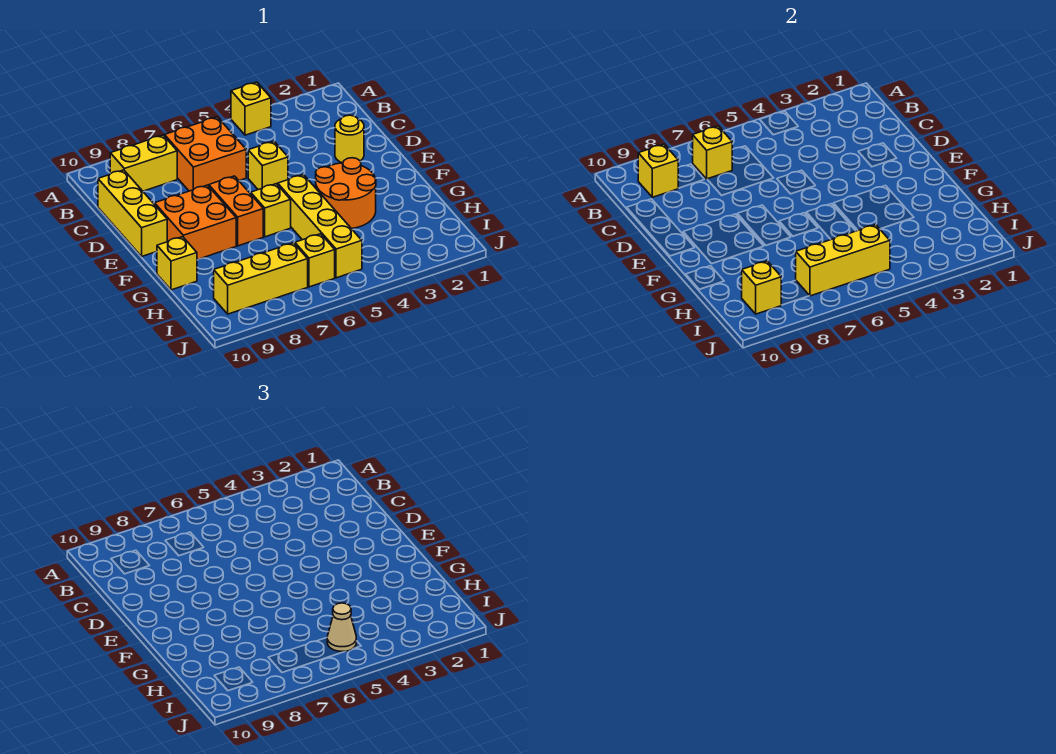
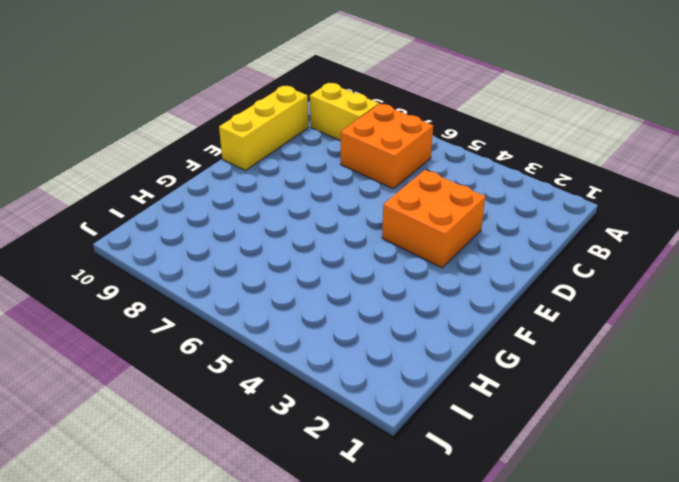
orange 2x2 brick [382,170,485,268] -> orange 2x2 brick moved to [155,185,236,260]
none -> yellow 1x1 brick [231,82,271,135]
none -> yellow 1x1 round brick [335,115,364,163]
none -> yellow 1x1 brick [248,141,288,190]

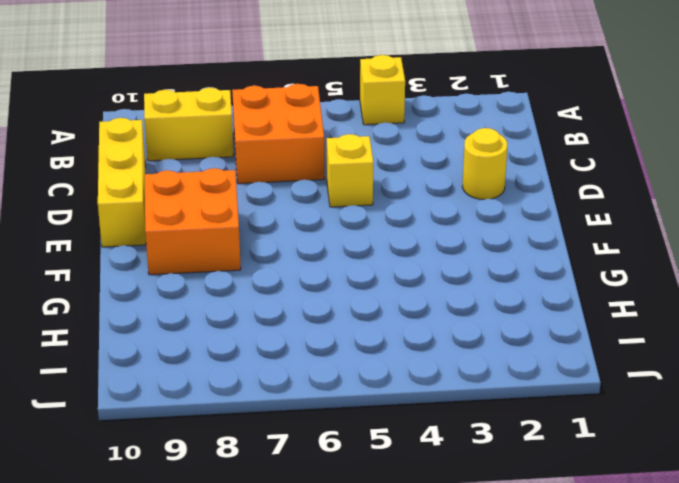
none -> orange 1x2 brick [209,176,263,246]
none -> orange 2x2 round brick [316,158,376,229]
none -> yellow 1x4 brick [278,175,362,278]

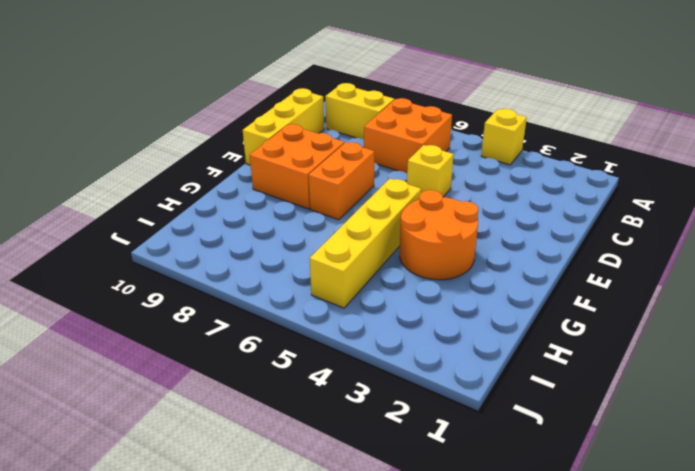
none -> yellow 1x1 round brick [335,115,364,163]
none -> yellow 1x1 brick [251,184,291,237]
none -> yellow 1x1 brick [157,237,197,290]

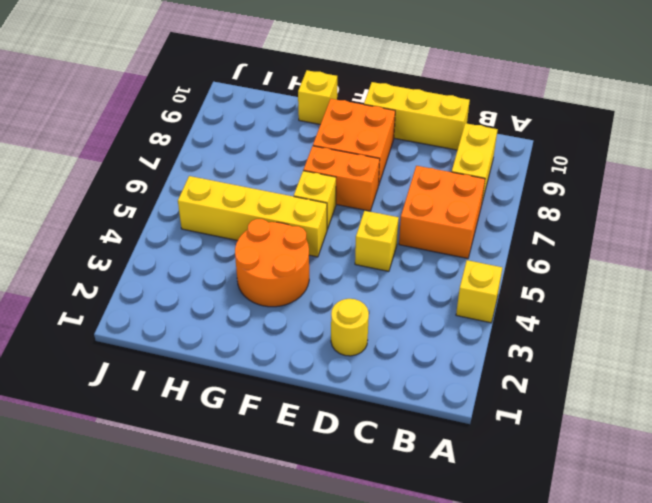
none -> yellow 1x1 brick [295,234,335,287]
none -> yellow 1x3 brick [214,243,308,314]
none -> yellow 1x1 brick [693,126,732,179]

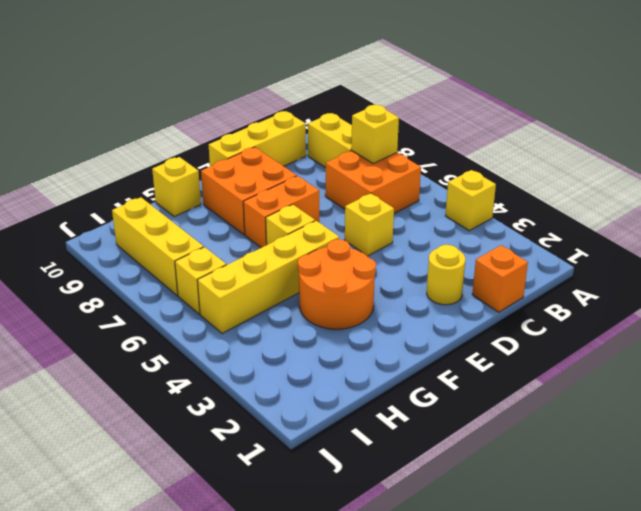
orange 1x1 brick [472,245,528,312] -> none
none -> yellow 1x1 brick [638,144,678,197]
none -> yellow 1x3 brick [796,225,890,296]
none -> yellow 1x1 brick [742,261,781,314]

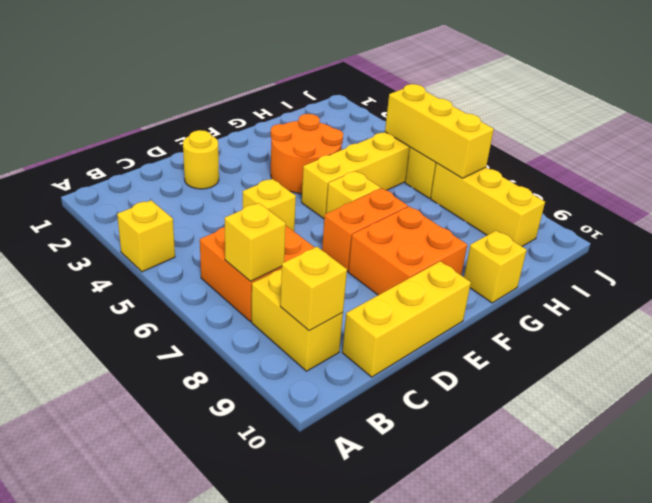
none -> yellow 1x1 brick [742,261,781,314]
none -> tan 1x1 cone [327,603,356,652]

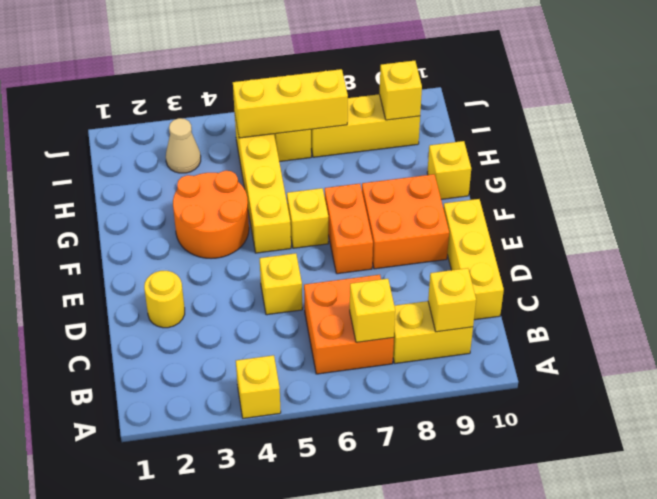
tan 1x1 cone [166,118,201,173] -> tan 1x1 cone moved to [327,603,356,652]

